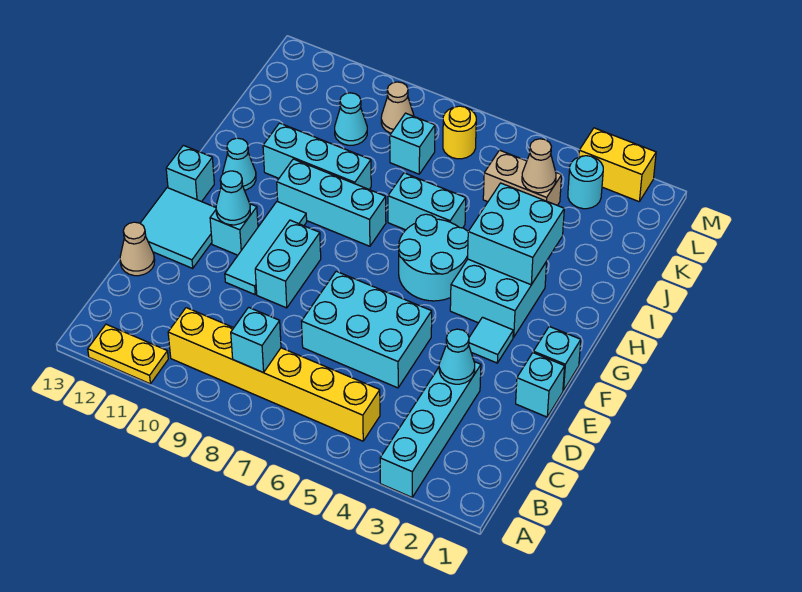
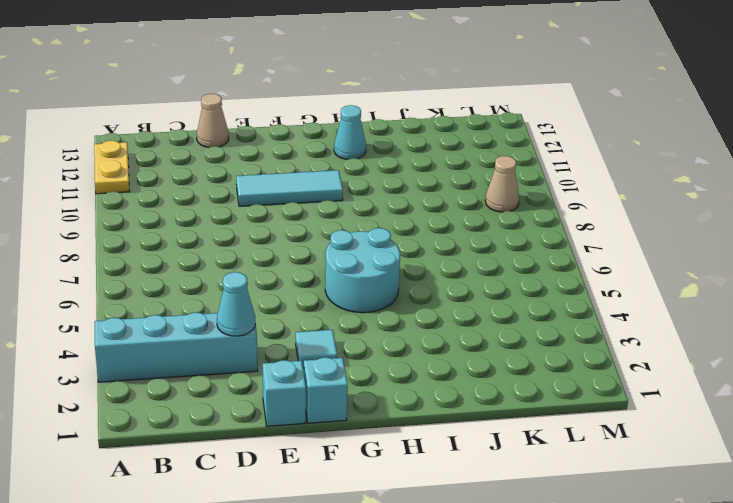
none -> yellow 1x6 brick [168,308,380,441]
none -> cyan 2x3 brick [302,271,432,388]
none -> cyan 1x2 brick [255,220,321,308]
none -> cyan 2x2 tile [140,188,216,268]

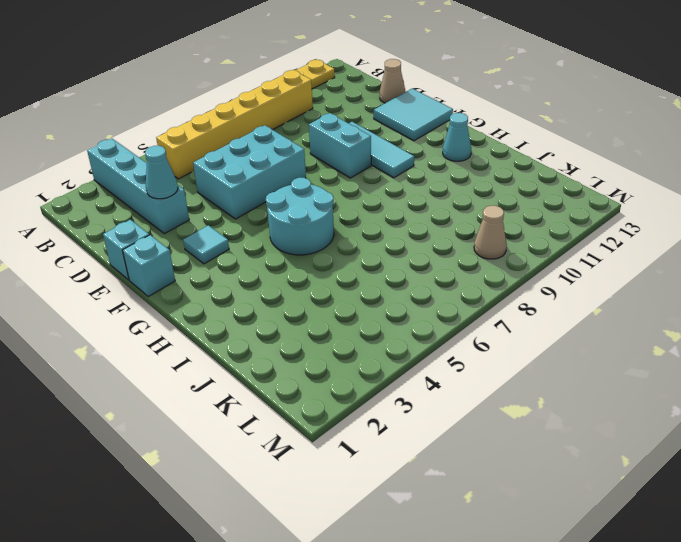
none -> cyan 1x1 brick [210,204,258,255]
none -> cyan 2x2 brick [450,259,547,337]
none -> cyan 1x1 brick [166,145,214,202]
none -> cyan 1x3 brick [277,159,386,246]

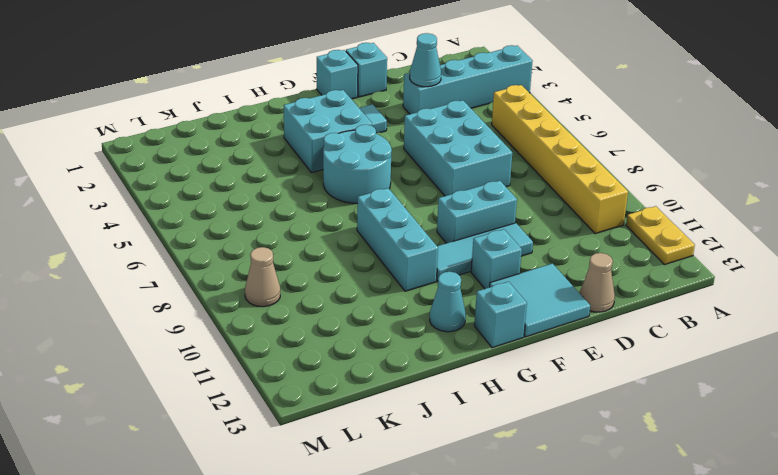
none -> cyan 1x2 brick [388,173,466,230]
none -> cyan 1x3 brick [263,123,371,189]
none -> tan 1x2 brick [483,150,562,205]
none -> cyan 1x1 brick [390,113,435,174]

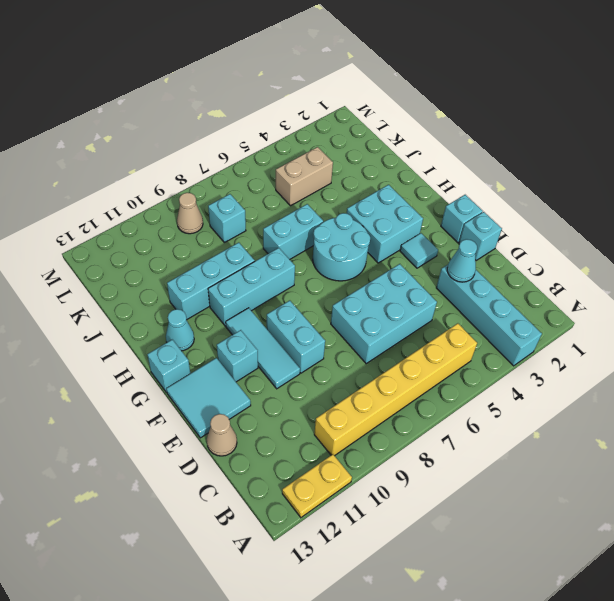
none -> cyan 1x1 cone [335,93,367,145]
none -> cyan 1x1 round brick [568,156,603,209]
none -> yellow 1x1 round brick [443,106,476,159]
none -> yellow 1x2 brick [579,128,656,201]

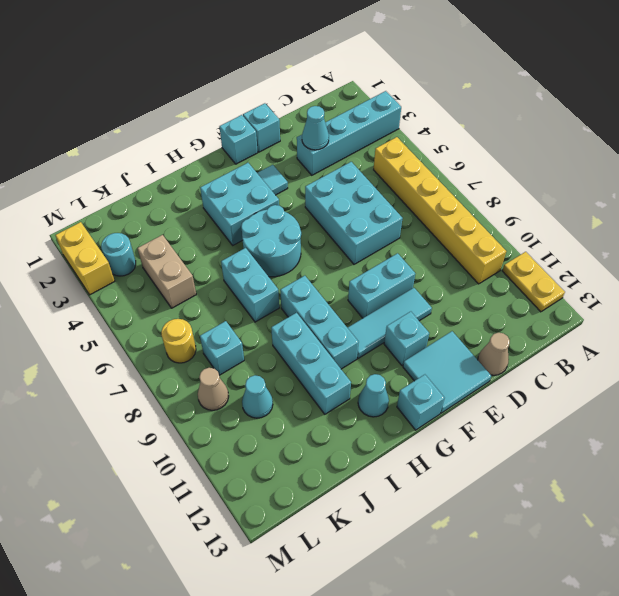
none -> cyan 1x1 brick [231,307,281,373]
none -> cyan 1x1 cone [216,171,250,225]
none -> cyan 2x2 brick [468,183,564,285]
none -> tan 1x1 cone [522,139,556,193]

